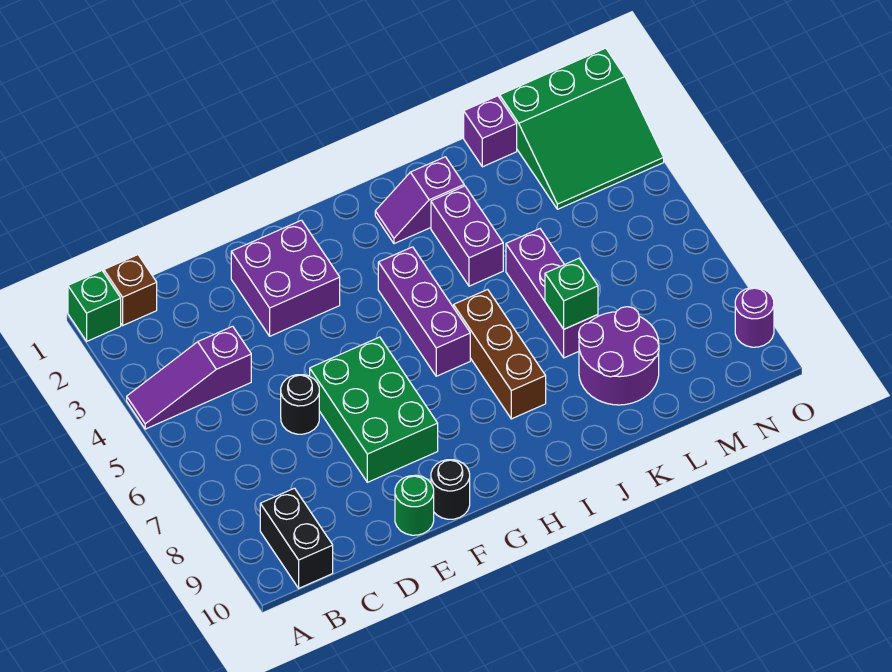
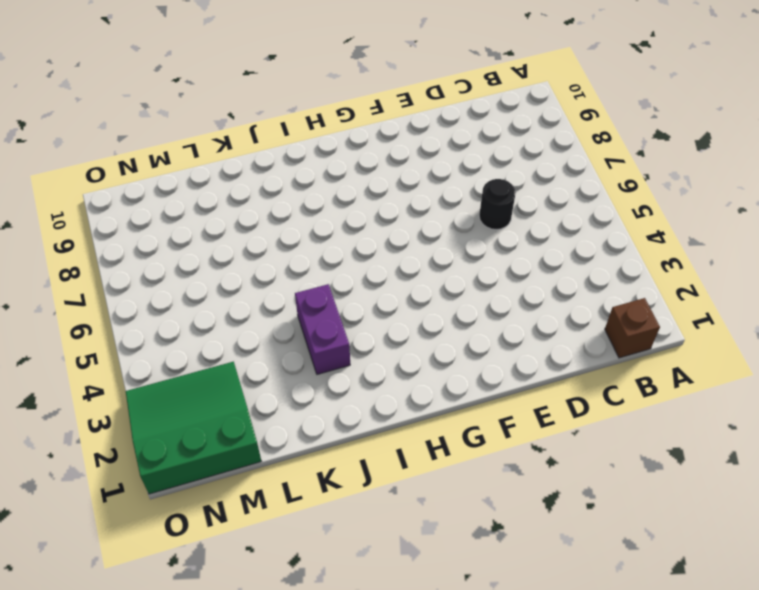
none -> green 1x1 brick [68,271,121,341]
none -> purple 1x3 slope [127,326,251,429]
none -> black 1x2 brick [260,488,333,588]

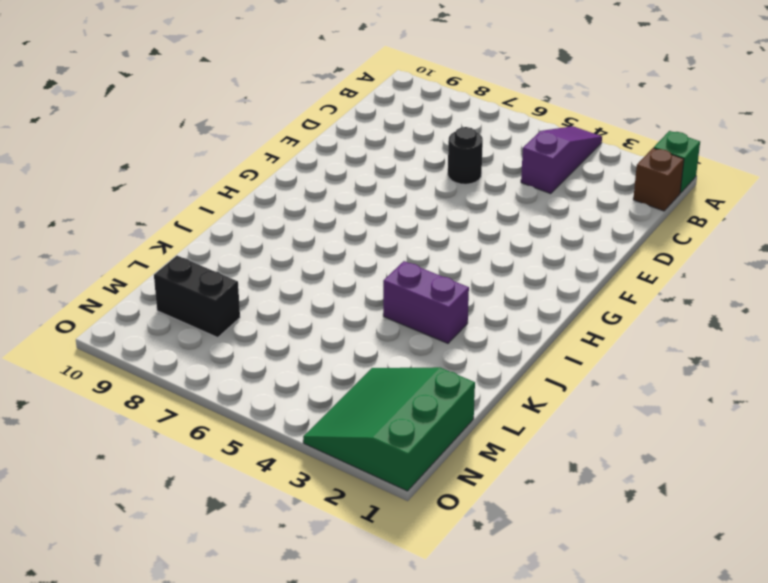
black 1x2 brick [154,256,240,337] -> black 1x2 brick moved to [260,488,333,588]
none -> purple 2x2 brick [231,220,340,336]
none -> green 2x3 brick [310,337,438,482]
none -> green 1x1 round brick [395,475,434,535]

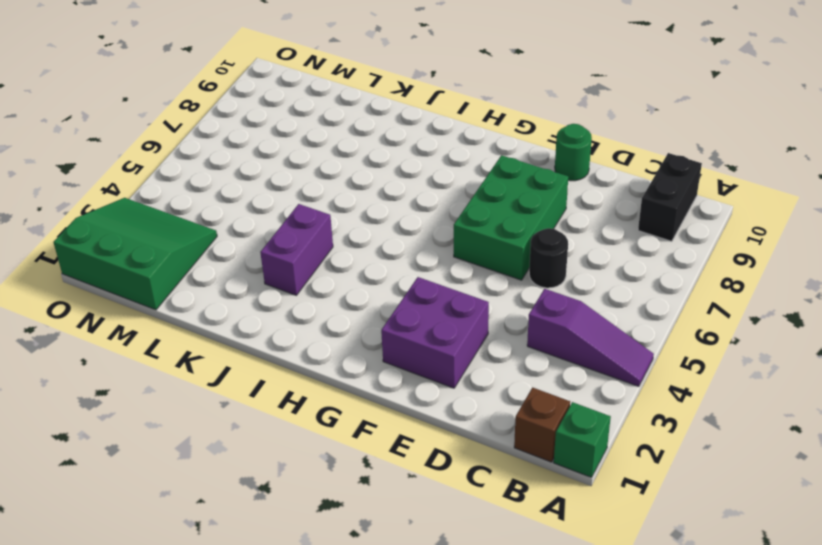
none -> black 1x1 round brick [431,460,470,519]
none -> purple 1x3 brick [378,247,470,376]
none -> purple 1x2 slope [375,157,464,244]

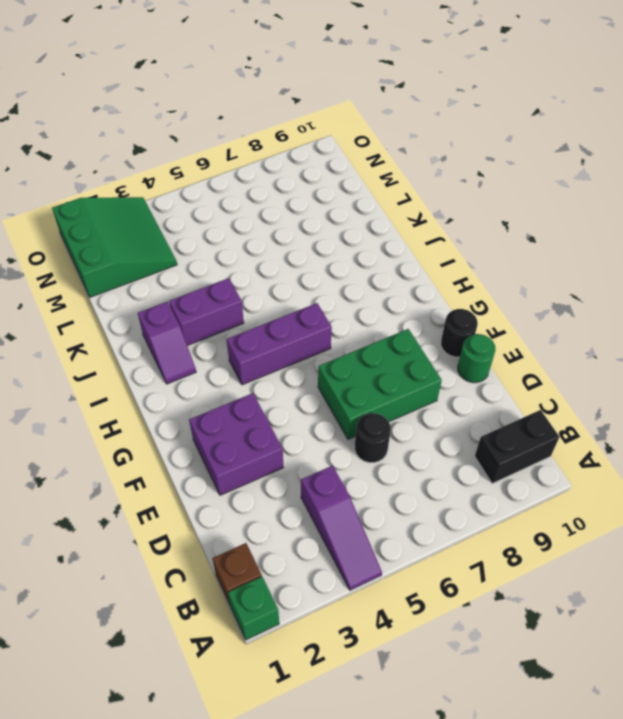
none -> brown 1x3 brick [454,289,546,419]
none -> purple 1x3 brick [506,229,598,358]
none -> purple 2x2 round brick [579,307,659,405]

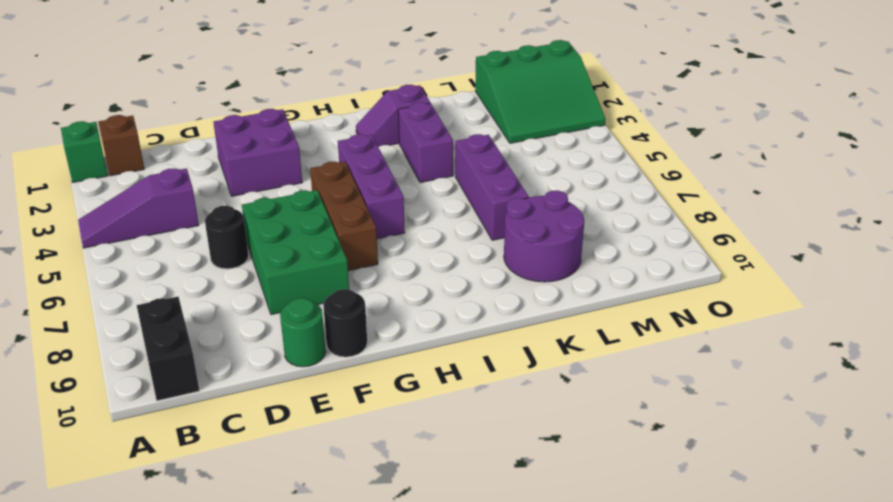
brown 1x3 brick [310,162,378,271] -> brown 1x3 brick moved to [454,289,546,419]
none -> purple 1x1 brick [464,96,517,167]
none -> purple 1x1 round brick [735,287,774,347]
none -> green 1x1 brick [545,258,598,329]

